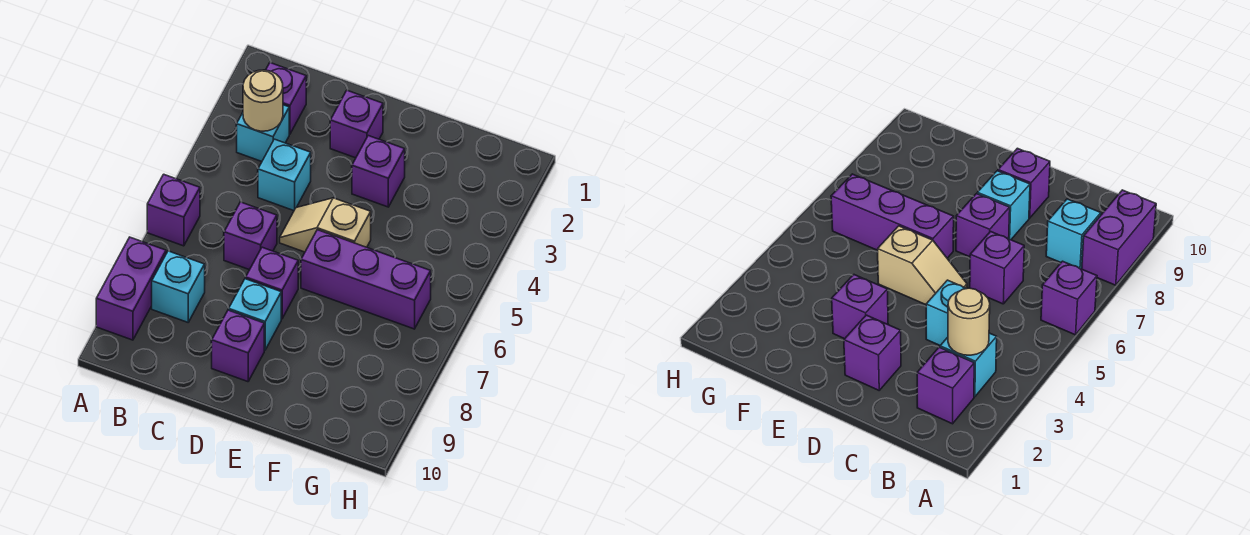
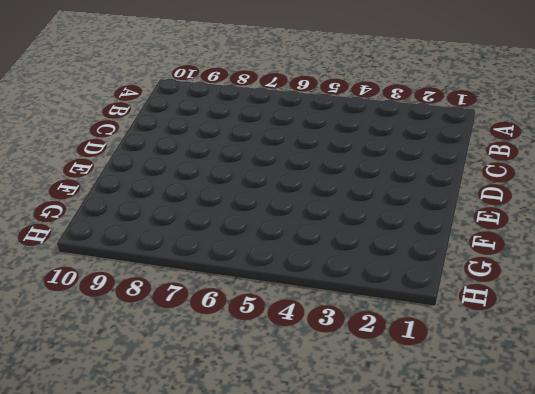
none -> purple 1x1 brick [147,174,200,246]
none -> purple 1x2 brick [96,237,166,340]
none -> purple 1x1 brick [266,63,306,134]

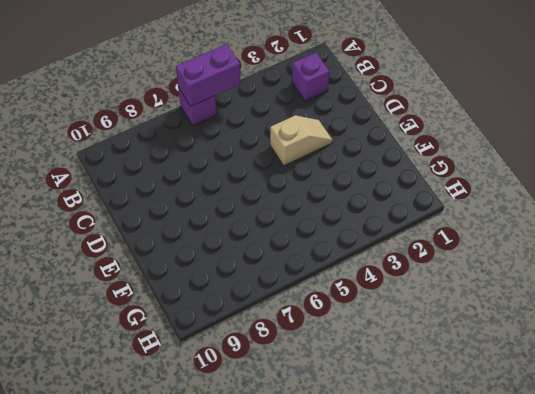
purple 1x2 brick [176,44,241,106] -> purple 1x2 brick moved to [96,237,166,340]
tan 1x2 slope [270,115,333,166] -> tan 1x2 slope turned to [280,198,371,252]
none -> cyan 1x1 brick [237,105,289,161]
none -> cyan 1x1 brick [152,251,205,322]
none -> cyan 1x1 brick [258,139,311,211]

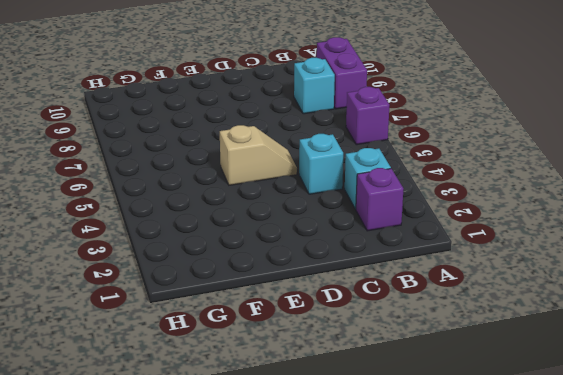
none -> purple 1x1 brick [224,202,277,270]
none -> purple 1x1 brick [330,90,383,158]
none -> purple 1x1 brick [246,247,298,319]

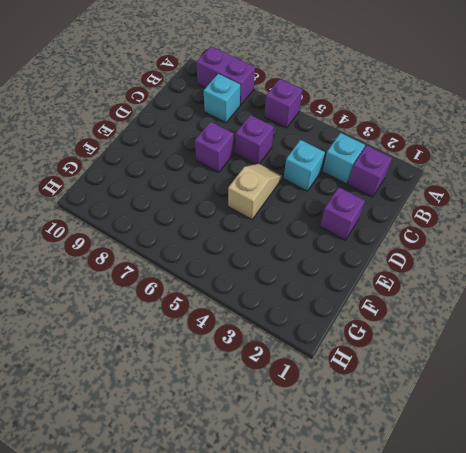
none -> cyan 1x1 brick [229,279,281,350]
none -> purple 1x1 brick [212,310,264,382]
none -> purple 1x1 brick [352,136,405,207]

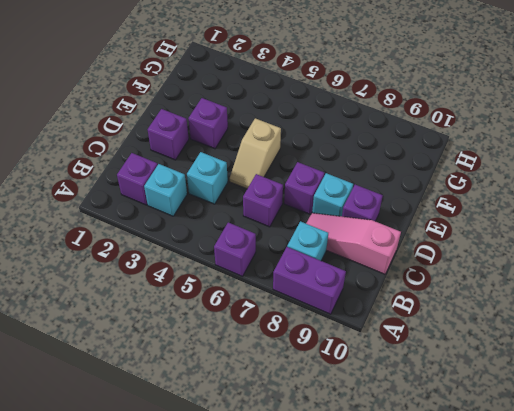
pink 1x3 slope [306,213,401,274] -> none
none -> purple 1x3 brick [301,230,431,329]
none -> tan 1x1 round brick [243,70,283,131]

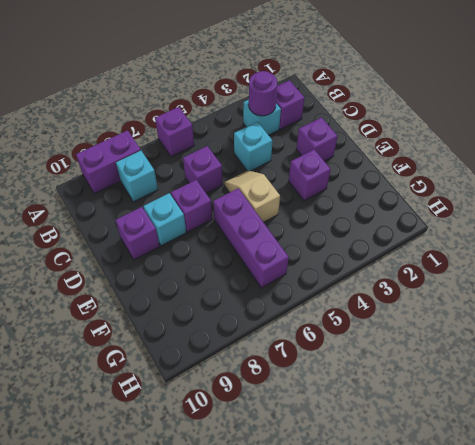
purple 1x1 round brick [248,71,277,116] -> tan 1x1 round brick [243,70,283,131]

